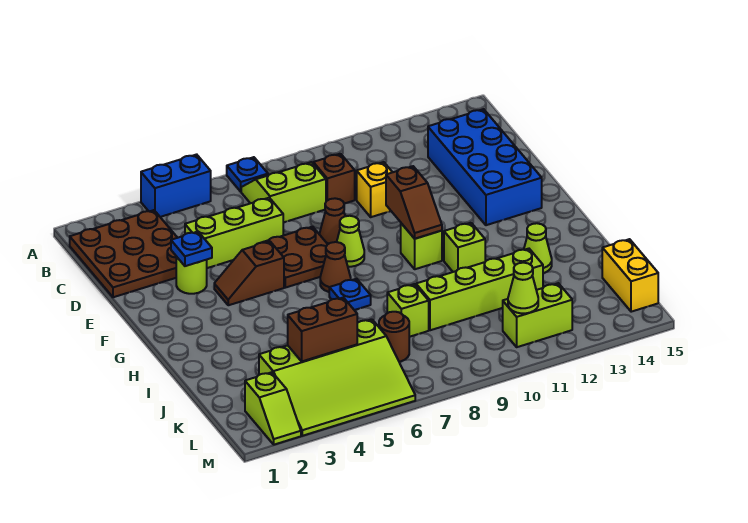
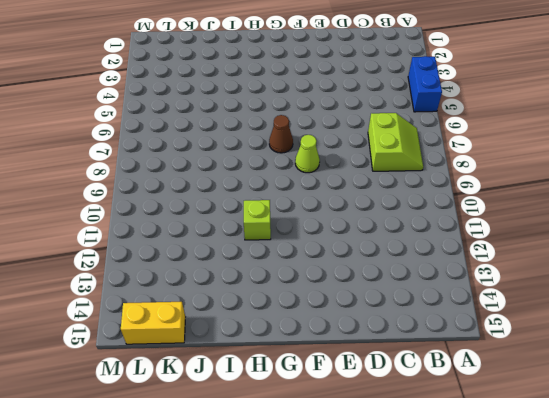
none -> blue 1x1 plate [227,157,268,192]
none -> brown 3x3 plate [70,210,177,297]
none -> brown 1x1 brick [313,154,355,203]

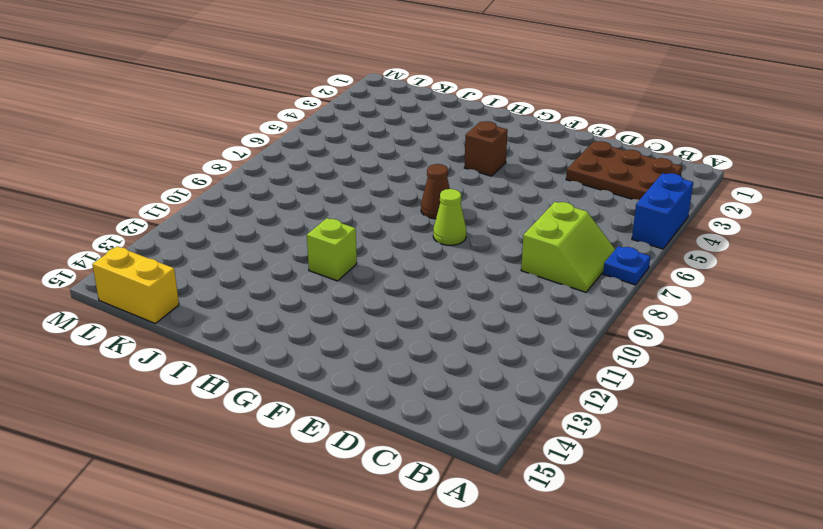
brown 2x3 plate [566,141,682,200] -> brown 3x3 plate [70,210,177,297]
brown 1x1 brick [464,121,508,176] -> brown 1x1 brick moved to [313,154,355,203]
none -> blue 2x4 brick [428,109,542,225]
none -> lime 1x3 brick [185,198,283,268]
none -> yellow 1x1 brick [357,162,392,217]

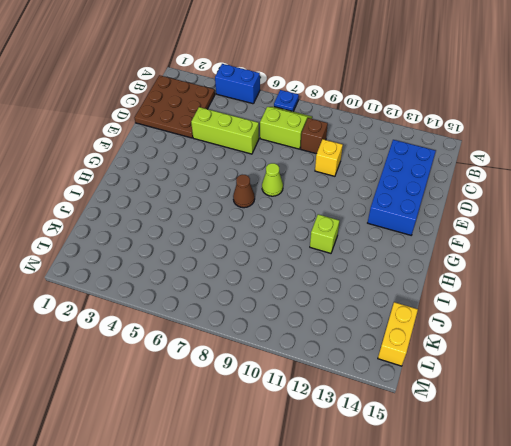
none -> lime 1x1 round brick [176,256,207,294]
none -> brown 2x2 plate [262,227,328,288]
none -> brown 1x1 cone [320,198,345,244]

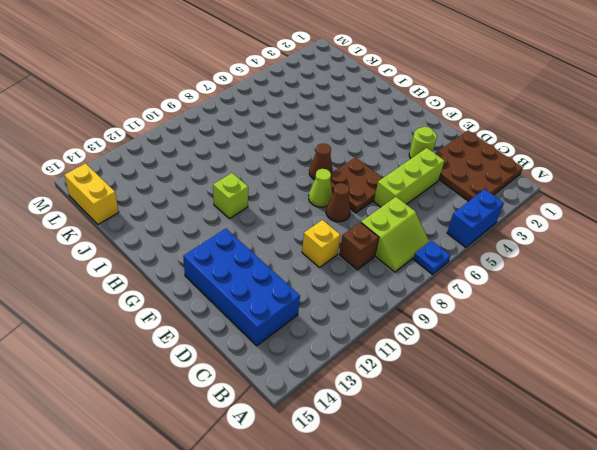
none -> brown 1x2 slope [214,241,284,305]
none -> lime 1x1 brick [401,223,442,269]
none -> blue 1x1 plate [329,279,371,310]

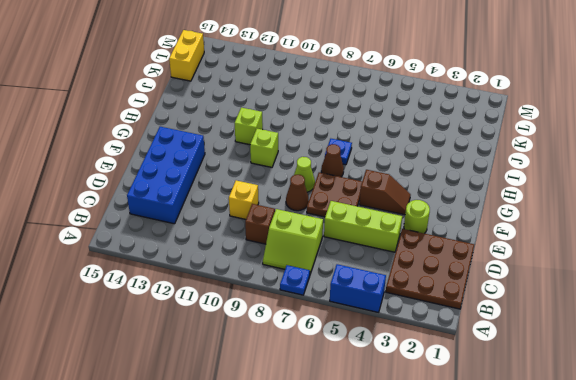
none -> lime 1x1 cone [524,223,552,273]
none -> lime 1x1 brick [387,284,429,337]
none -> lime 1x4 brick [416,249,543,330]

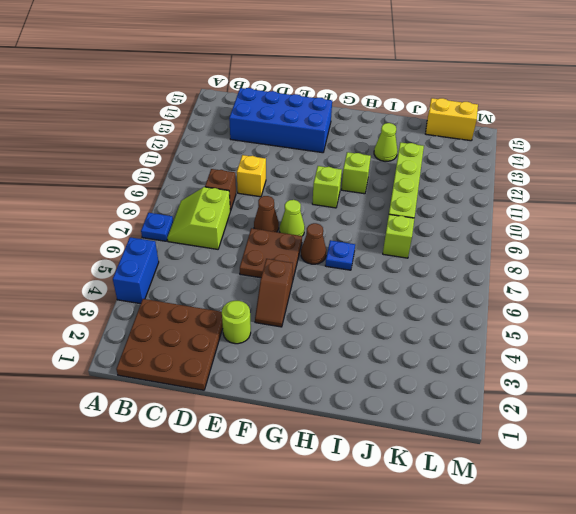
none -> lime 1x3 brick [185,198,283,268]
none -> lime 3x4 slope [259,319,415,436]
none -> brown 1x1 round brick [379,312,409,362]

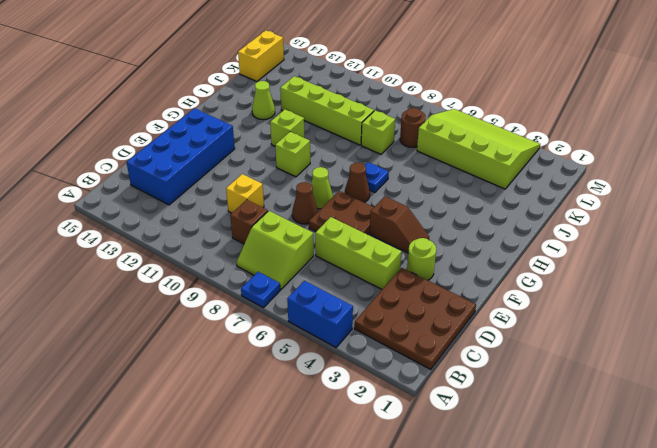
none -> lime 1x2 slope [245,372,301,445]
none -> lime 1x2 brick [503,283,572,347]
none -> blue 1x1 plate [171,232,212,266]

